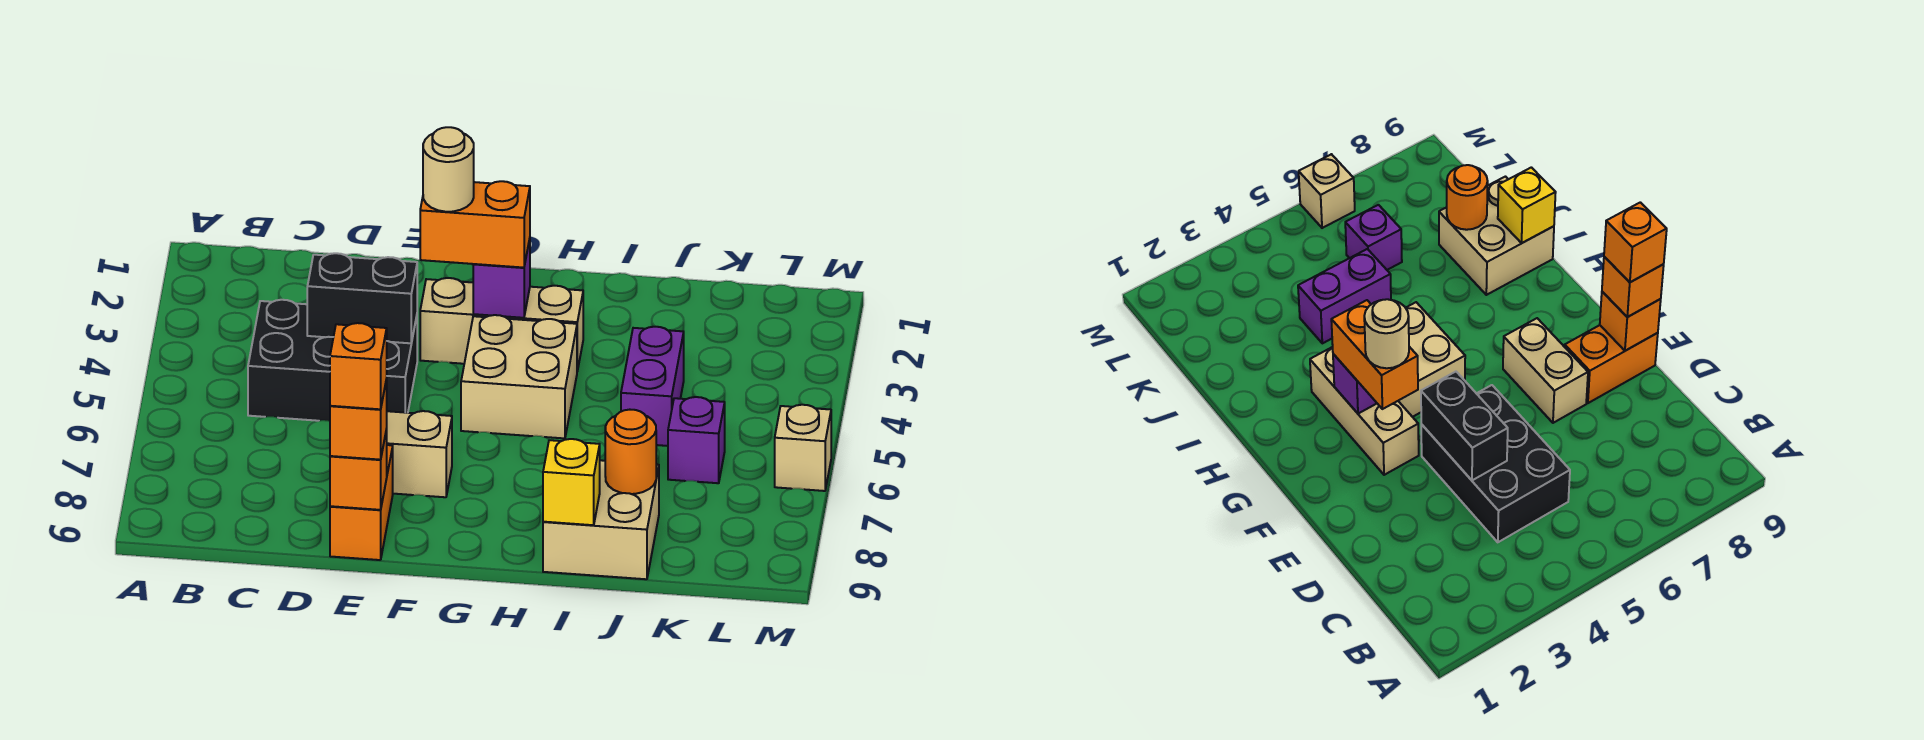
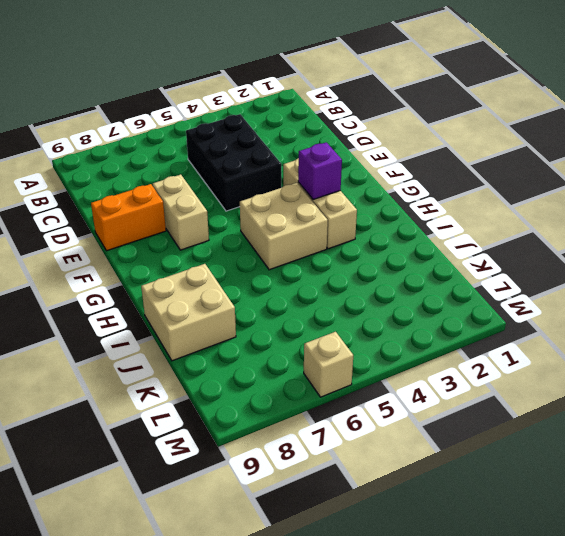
none -> purple 1x2 brick [621,327,684,446]
none -> purple 1x1 brick [668,397,725,483]
none -> black 1x2 brick [307,253,417,343]

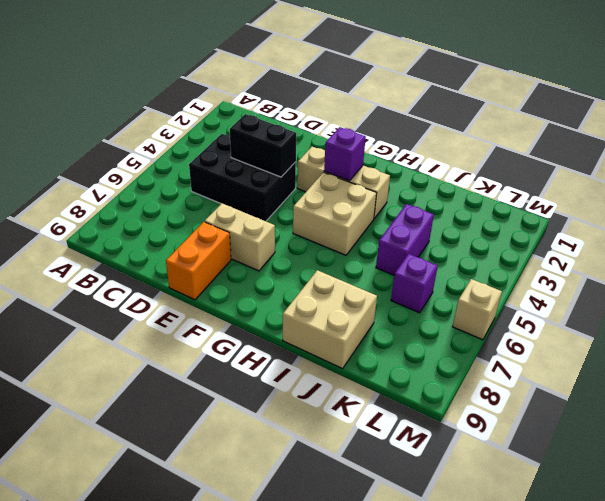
none -> orange 1x1 brick [330,429,387,510]
none -> yellow 1x1 brick [543,439,600,525]
none -> orange 1x1 round brick [605,410,656,494]

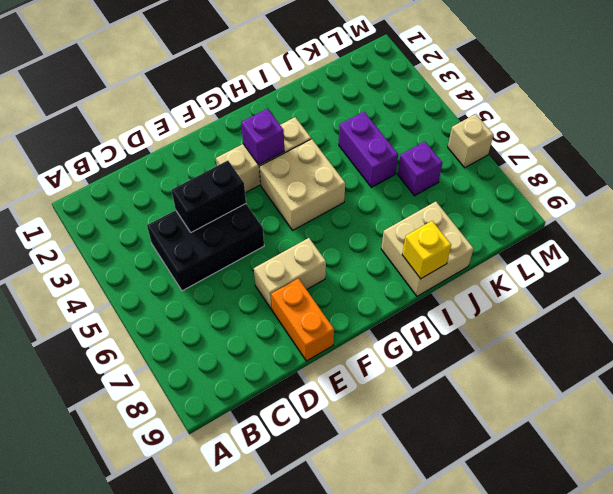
none -> orange 1x1 brick [330,429,387,510]
none -> orange 1x1 round brick [605,410,656,494]
none -> orange 1x1 brick [330,379,387,460]

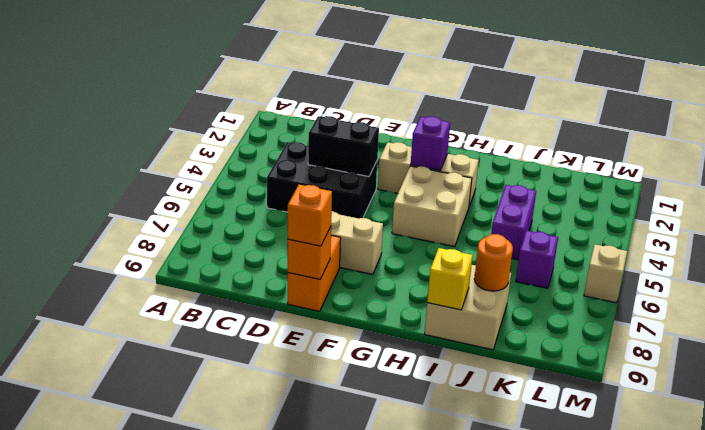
none -> orange 1x2 brick [420,181,530,268]
none -> orange 1x1 brick [330,323,387,409]
none -> tan 1x1 round brick [423,127,474,212]

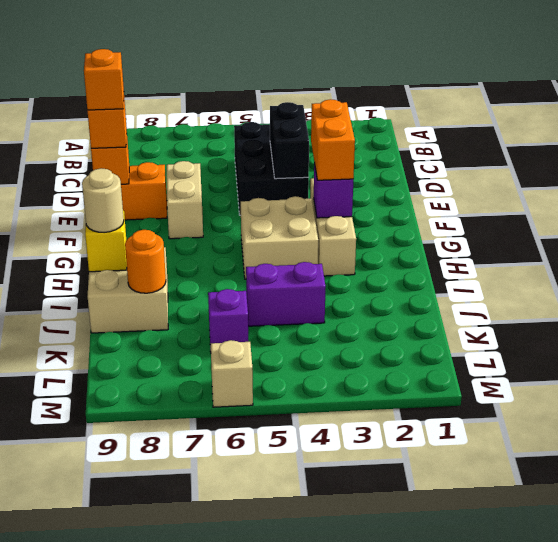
tan 1x1 round brick [82,168,124,232] -> tan 1x1 round brick moved to [423,127,474,212]

